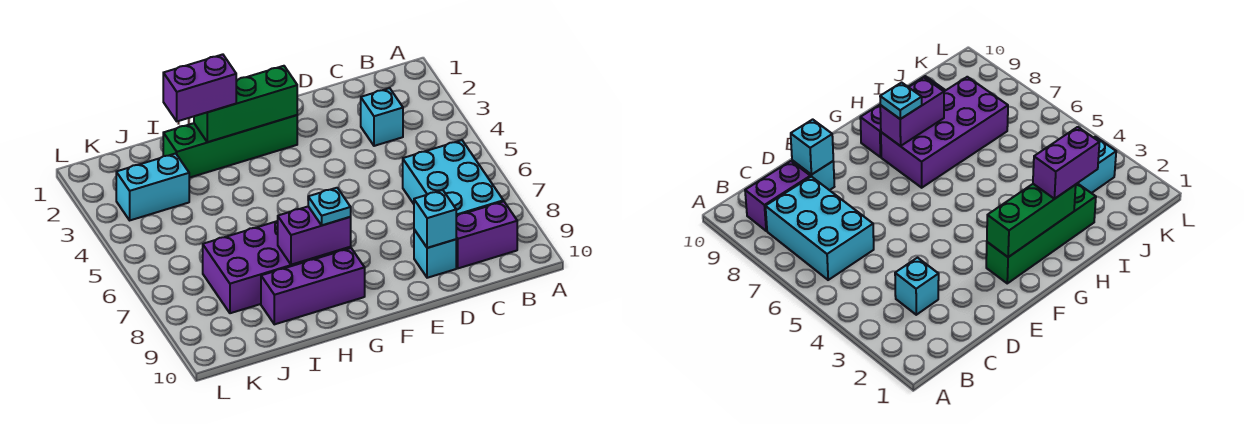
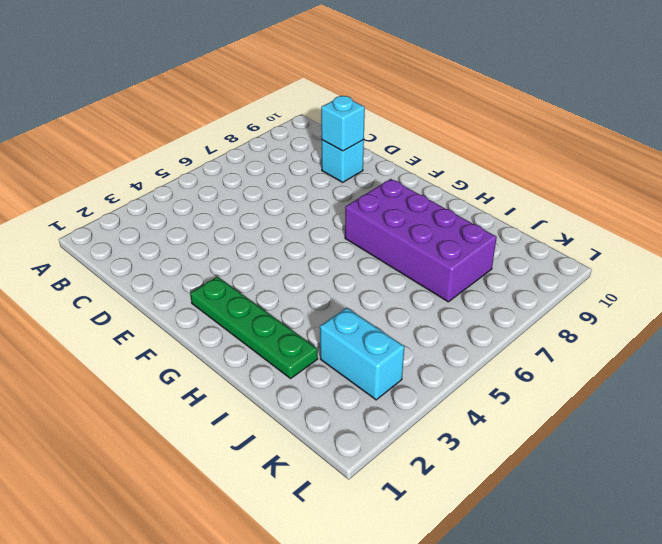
green 1x4 plate [190,277,318,379] -> green 1x4 brick [163,115,297,178]
none -> cyan 2x3 brick [403,140,503,216]
none -> purple 1x2 brick [456,201,517,268]
none -> cyan 1x1 brick [361,88,403,146]

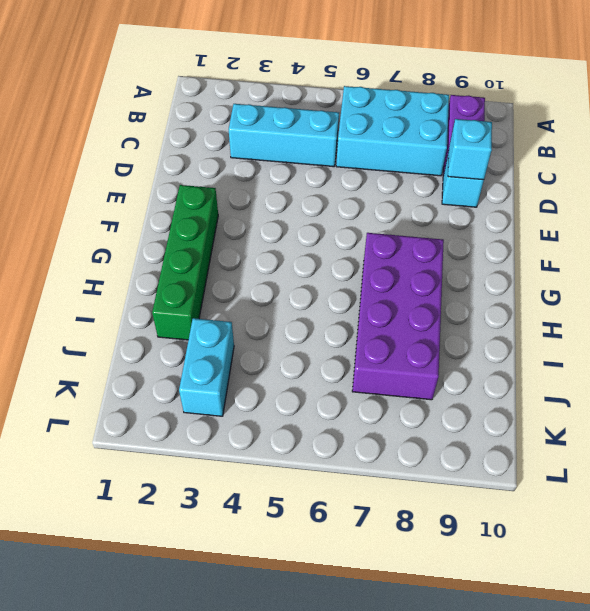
cyan 1x3 brick [229,104,339,167] -> cyan 1x1 brick [361,88,403,146]
none -> purple 1x3 brick [261,248,365,324]
none -> green 1x3 brick [194,66,297,142]
none -> purple 1x2 brick [278,206,351,265]

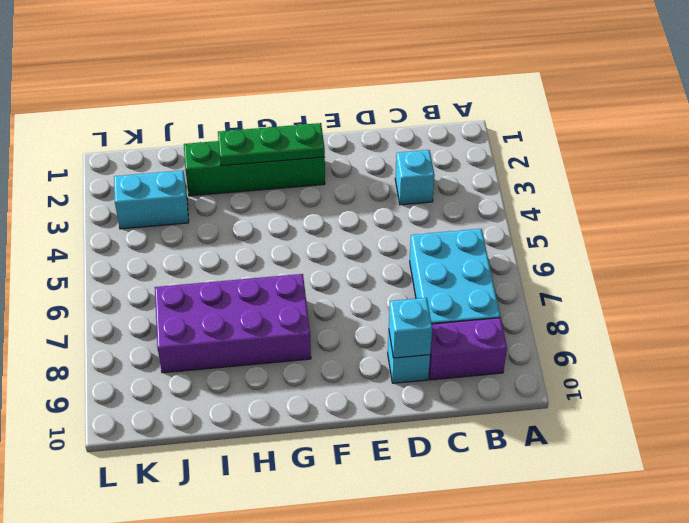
green 1x3 plate [218,123,325,166] -> green 1x3 brick [194,66,297,142]
none -> purple 1x3 brick [261,248,365,324]
none -> purple 1x2 brick [278,206,351,265]
none -> cyan 1x1 plate [308,188,351,225]

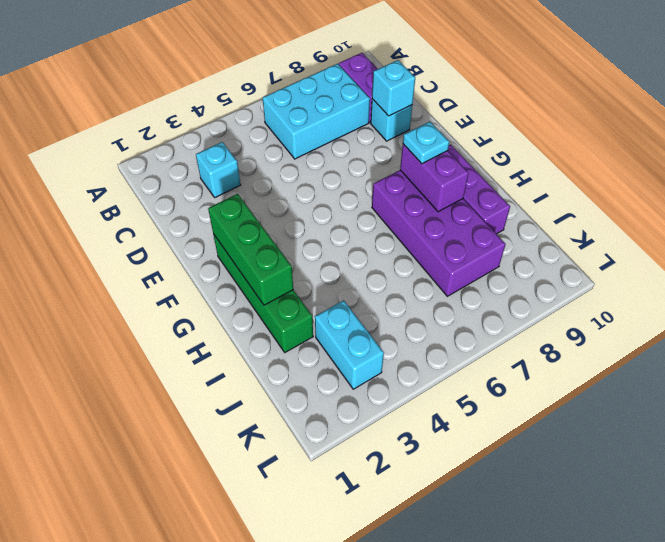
none -> purple 1x2 brick [163,54,236,121]

